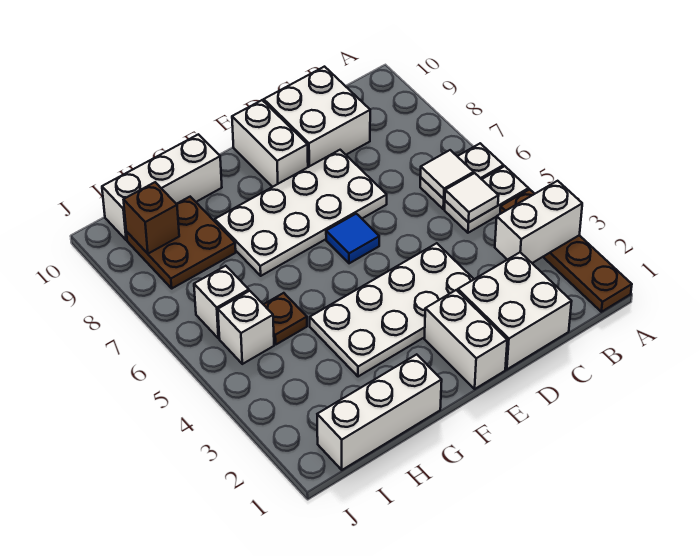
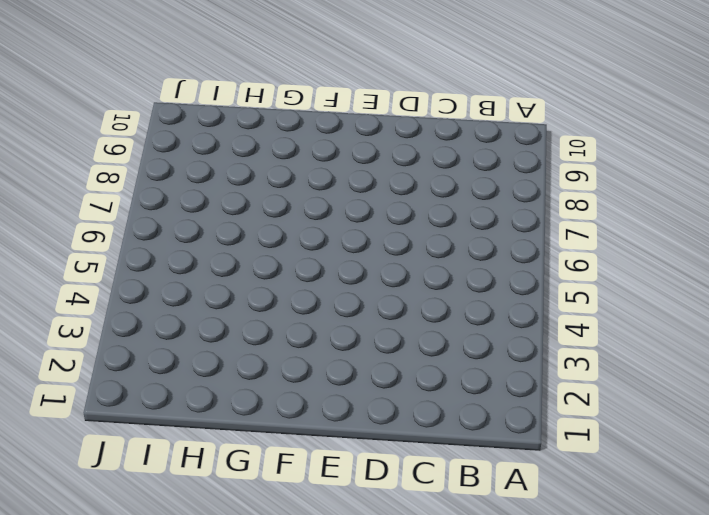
none -> brown 1x4 plate [500,189,632,312]
none -> white 1x2 plate [445,166,529,233]
none -> white 1x2 plate [420,143,504,209]

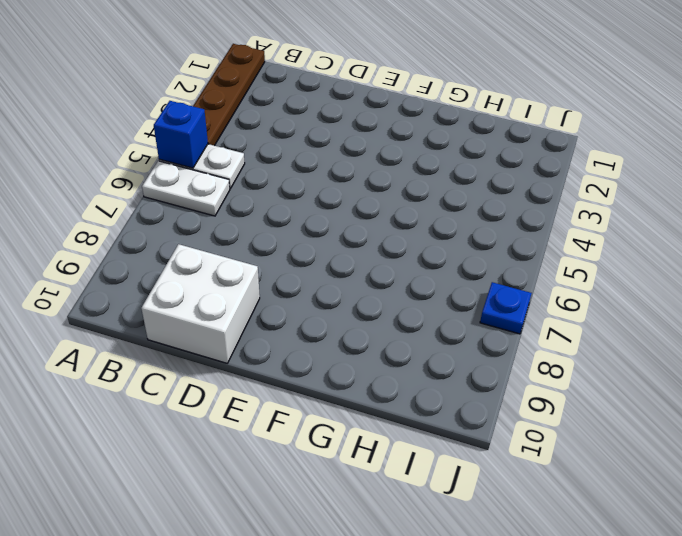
blue 1x1 brick [154,101,208,168] -> none
blue 1x1 plate [480,282,532,334] -> none
none -> white 2x2 brick [458,252,572,369]
none -> white 2x4 plate [310,243,474,377]
none -> white 2x4 plate [215,150,387,276]

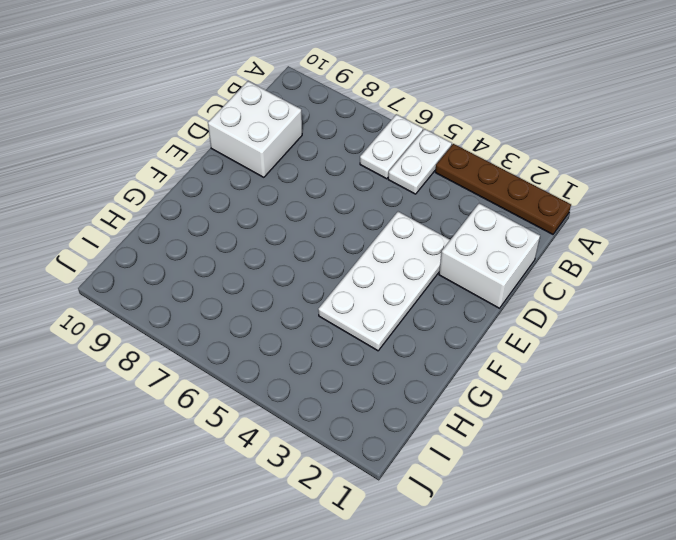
none -> white 2x4 plate [215,150,387,276]
none -> white 1x2 brick [424,290,507,389]
none -> blue 1x1 tile [326,214,379,263]

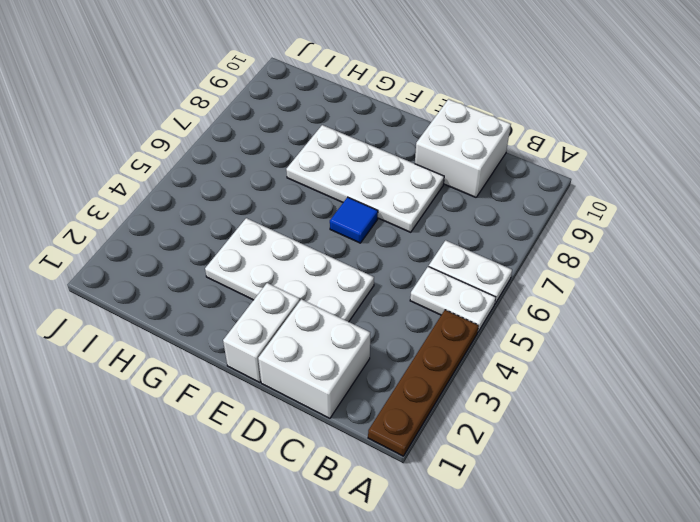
none -> white 1x2 brick [232,100,308,187]
none -> white 1x3 brick [317,354,442,470]
none -> white 1x3 brick [102,134,222,240]

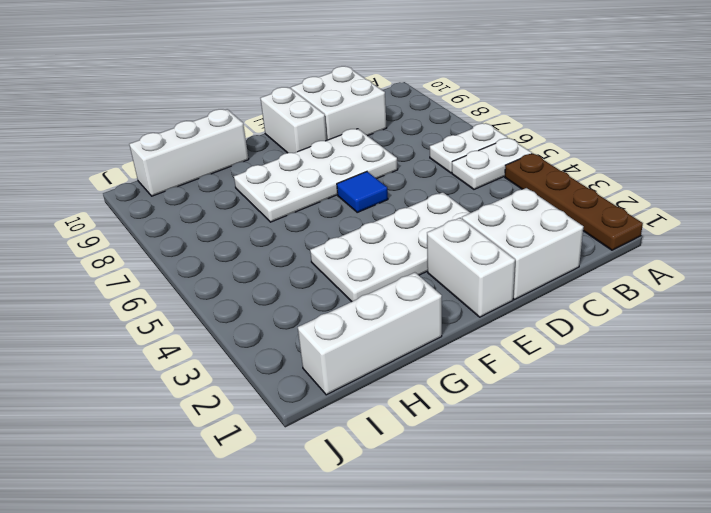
none -> brown 1x1 plate [263,293,307,344]
none -> brown 2x2 plate [126,197,236,288]
none -> white 1x1 brick [218,291,274,364]

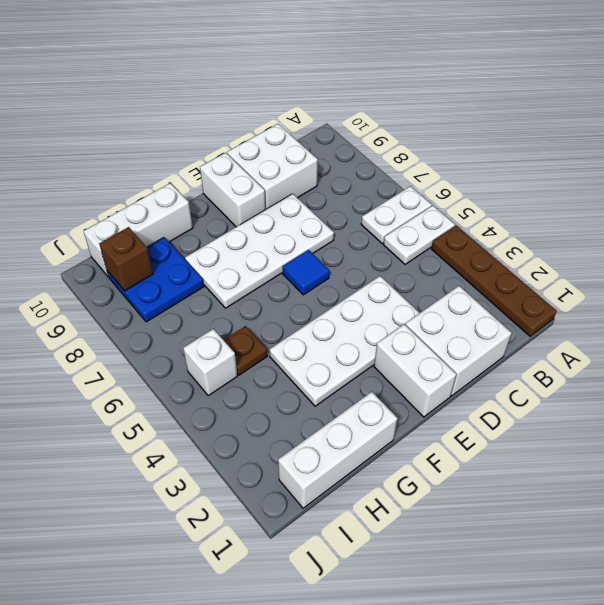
blue 2x2 plate [107,237,204,322] -> brown 2x2 plate [126,197,236,288]
none -> white 1x1 brick [194,266,249,339]
none -> white 1x2 brick [495,181,582,263]
none -> white 1x1 tile [445,173,499,223]

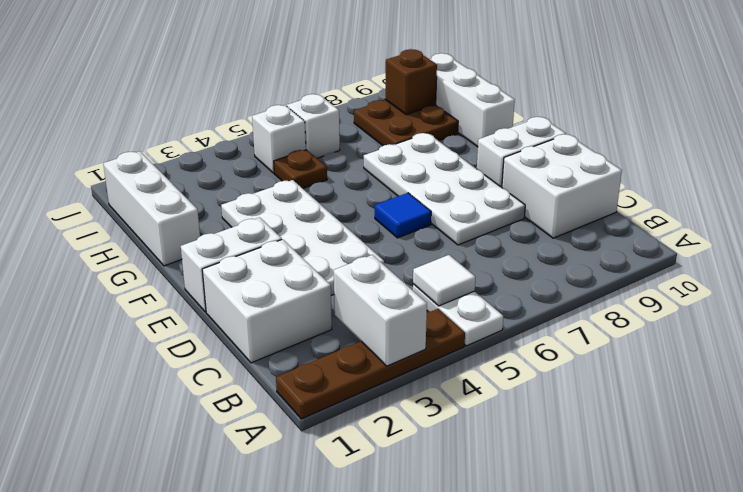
none -> white 1x2 plate [420,143,504,209]
none -> white 1x1 tile [421,150,474,199]

